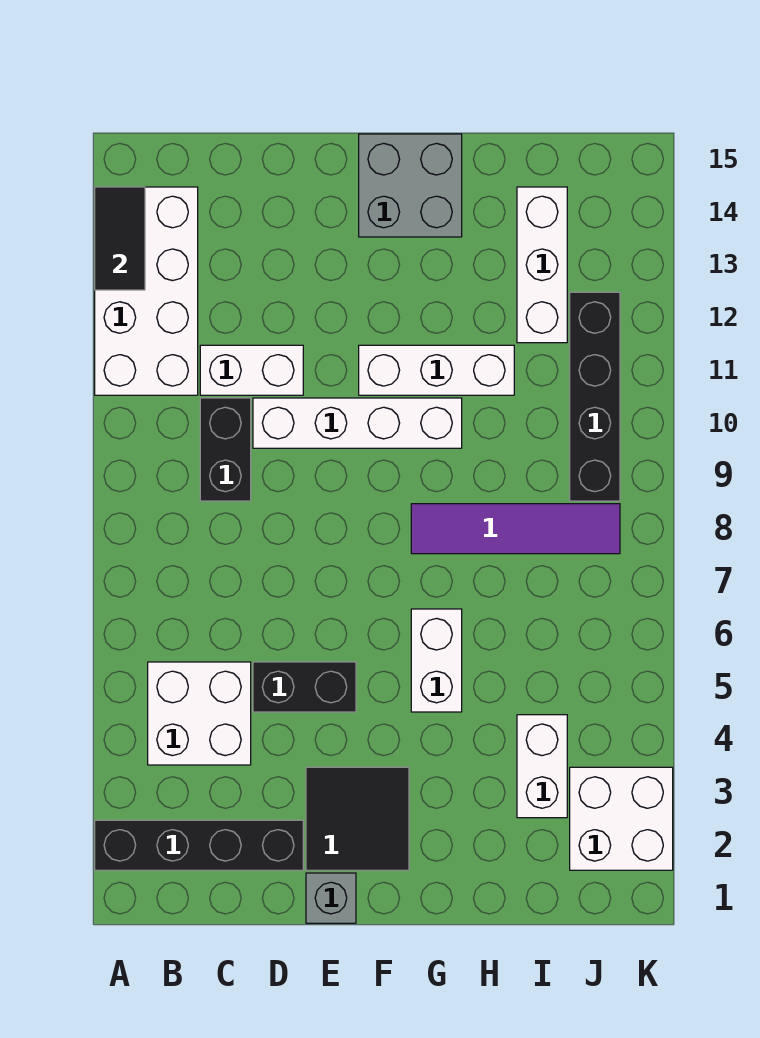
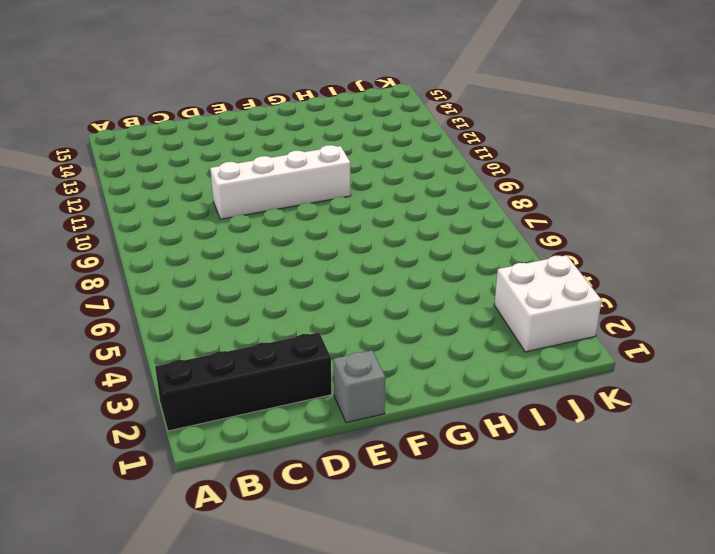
none -> white 2x4 brick [95,187,198,395]
none -> white 2x2 brick [148,662,251,765]
none -> black 1x2 brick [200,398,251,501]

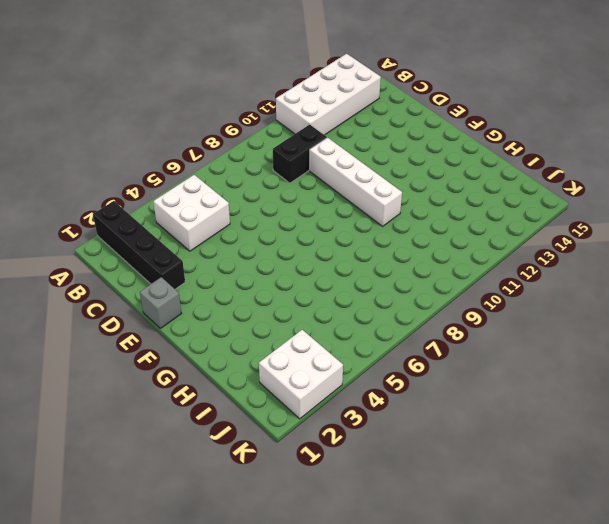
none -> white 1x2 brick [200,345,303,395]
none -> black 1x2 brick [253,662,356,712]
none -> black 2x2 tile [306,767,409,870]

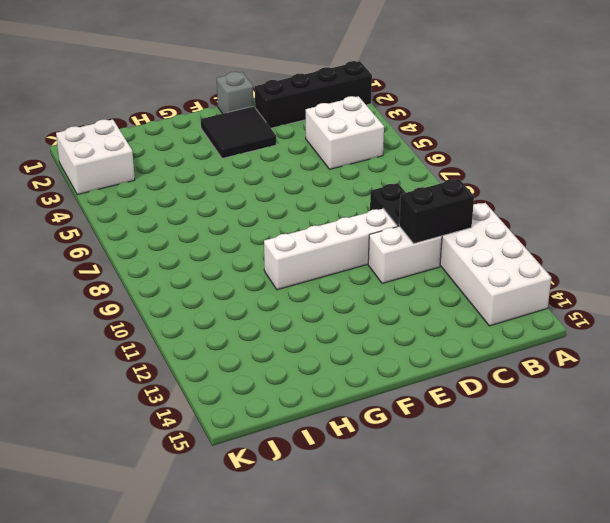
black 1x2 brick [399,179,474,244] -> black 1x2 brick moved to [253,662,356,712]
none -> white 1x3 brick [359,345,514,395]
none -> grey 2x2 brick [359,134,462,237]
none -> white 1x2 brick [411,609,462,712]

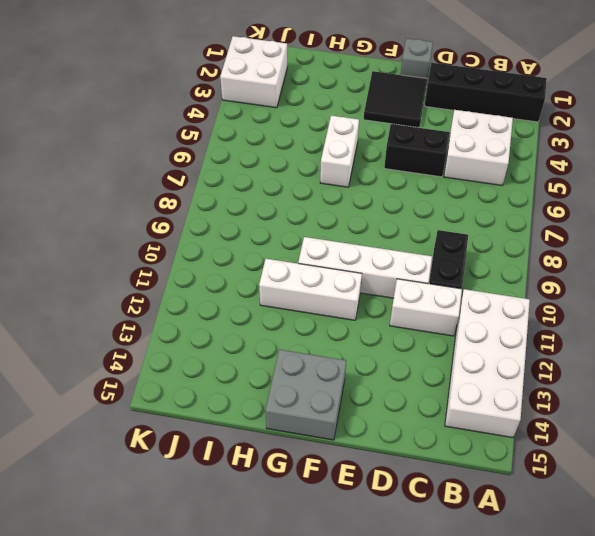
none -> purple 1x4 tile [411,504,620,554]
none -> white 1x2 brick [517,715,567,818]
none -> white 1x3 brick [517,187,567,343]

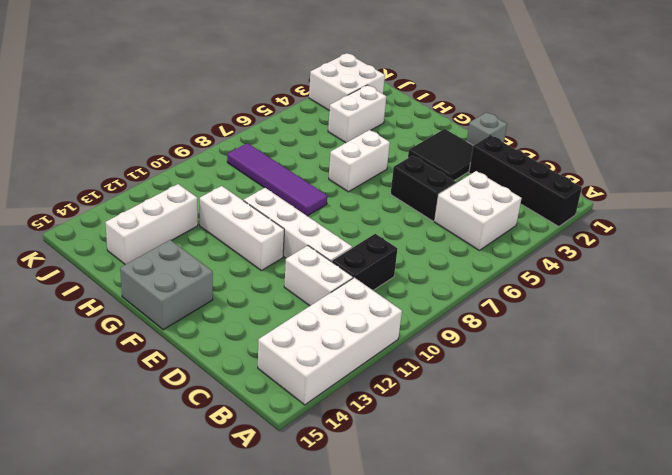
none -> black 1x4 brick [570,292,620,501]
none -> black 1x2 tile [95,187,145,290]

